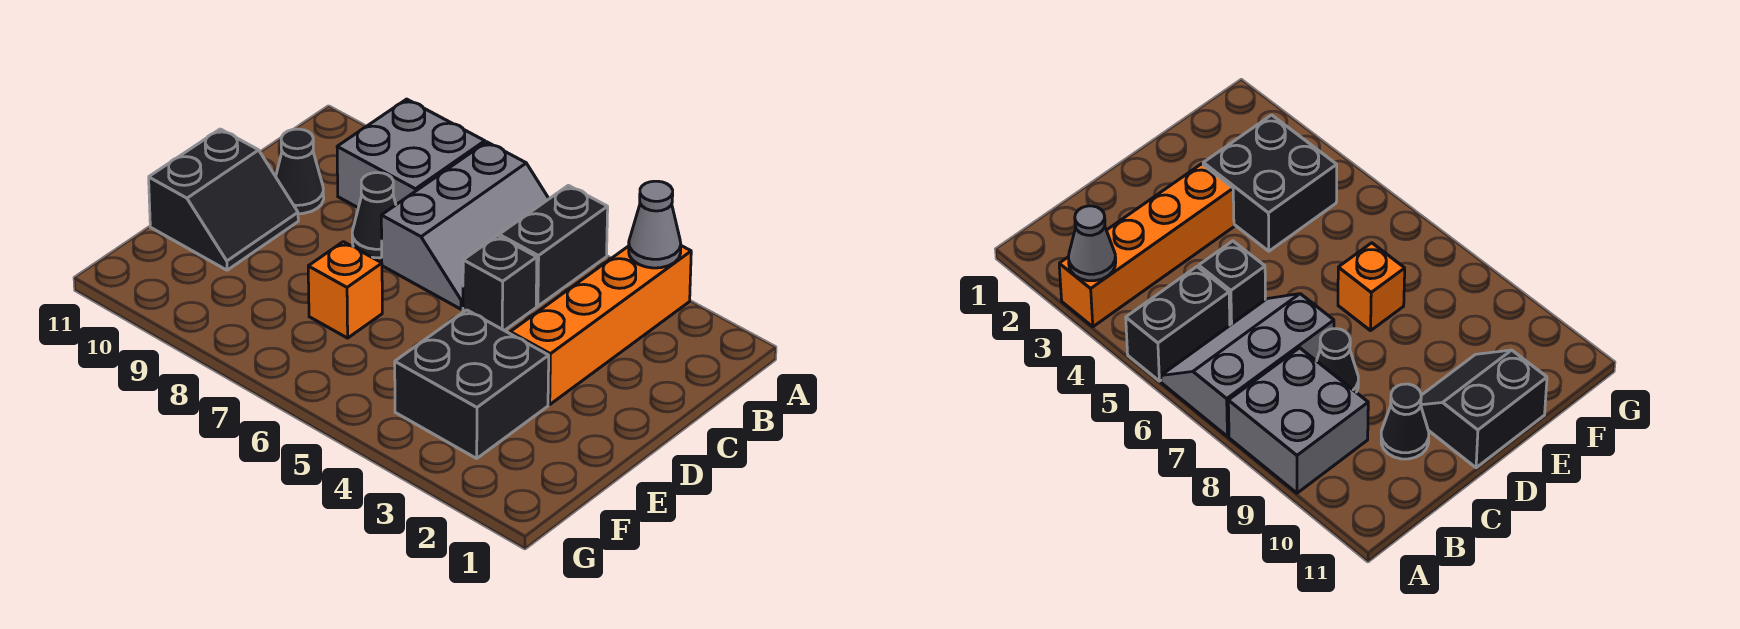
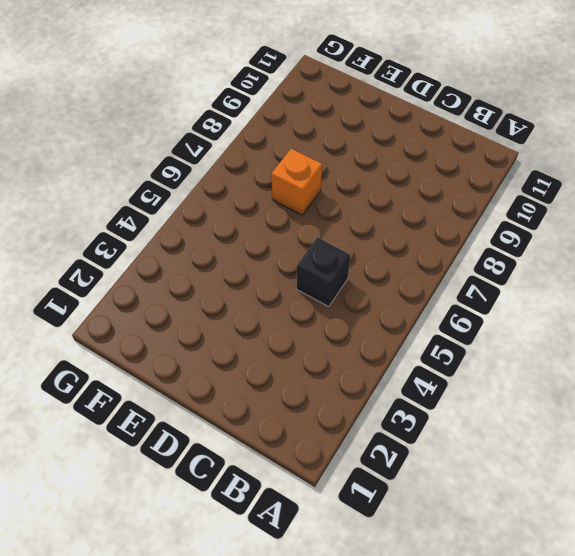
none -> orange 1x4 brick [510,246,691,405]
none -> black 1x2 brick [499,185,608,306]

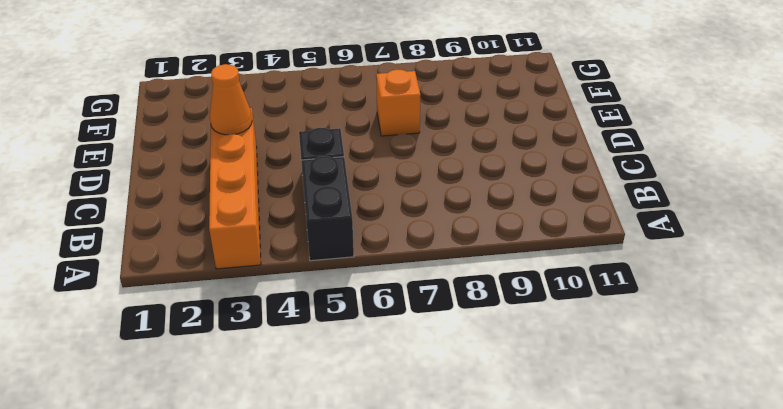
orange 1x1 cone [210,64,252,135] -> none
none -> grey 2x3 slope [381,142,549,309]
none -> grey 2x2 brick [337,99,485,208]

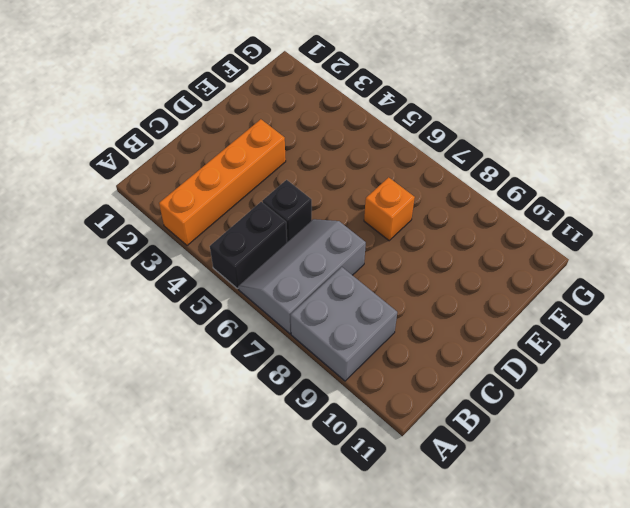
none -> black 1x1 cone [352,173,396,258]
none -> black 1x1 cone [276,129,324,214]

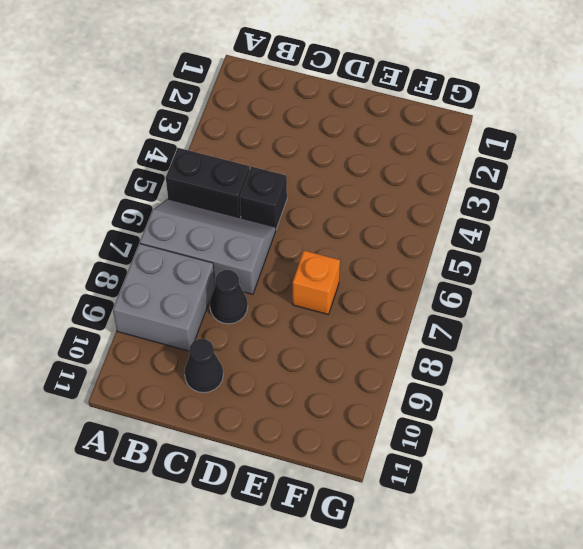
none -> orange 1x4 brick [510,246,691,405]
none -> black 2x2 slope [149,129,298,270]

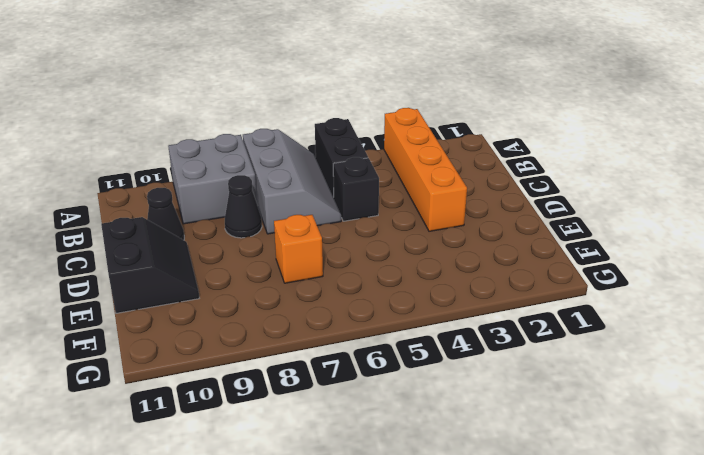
none -> black 2x2 brick [395,310,549,458]
none -> grey 1x1 cone [629,181,681,268]

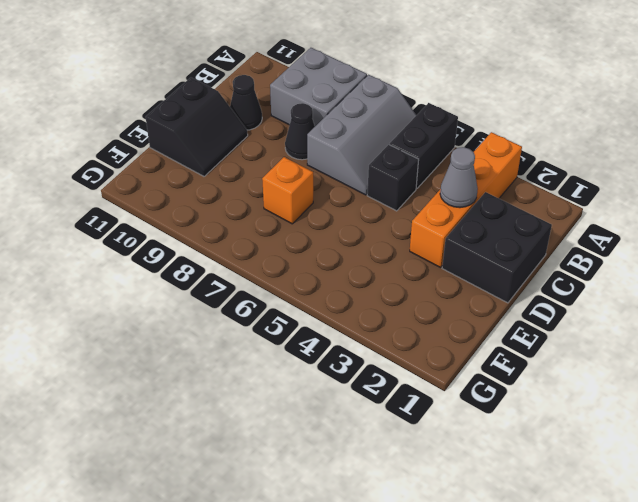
black 2x2 brick [442,192,552,303] -> black 2x2 brick moved to [395,310,549,458]
grey 1x1 cone [440,147,478,208] -> grey 1x1 cone moved to [629,181,681,268]

